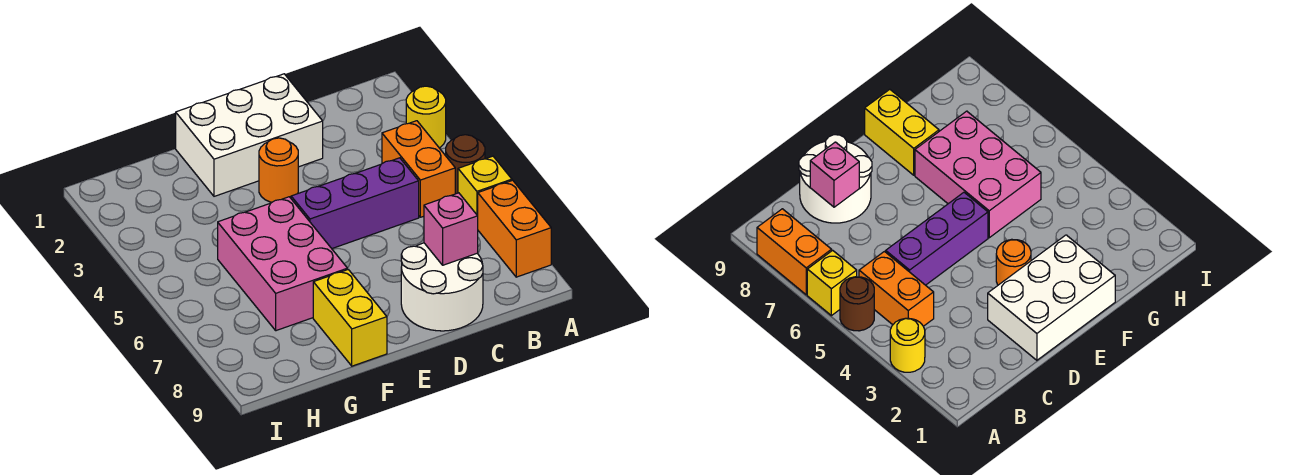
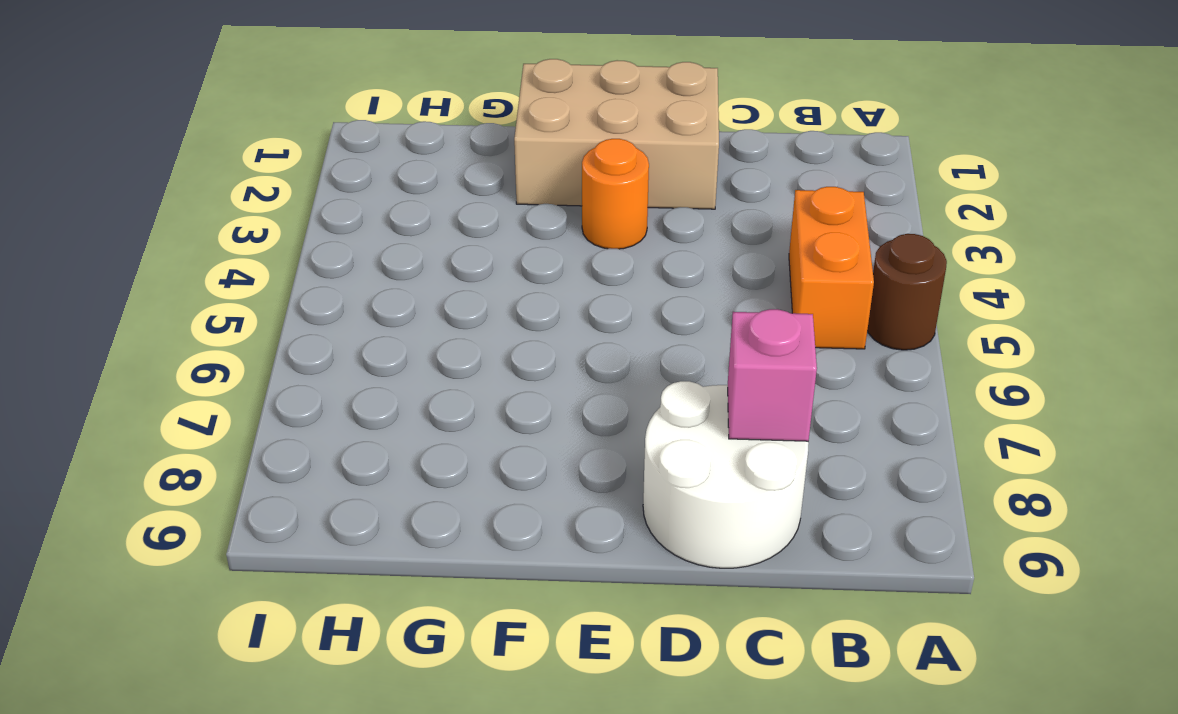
tan 2x3 brick [514,59,719,209] -> white 2x3 brick [176,74,323,196]
none -> yellow 1x1 round brick [406,86,446,148]
none -> yellow 1x1 brick [458,156,512,216]
none -> orange 1x2 brick [478,180,551,277]

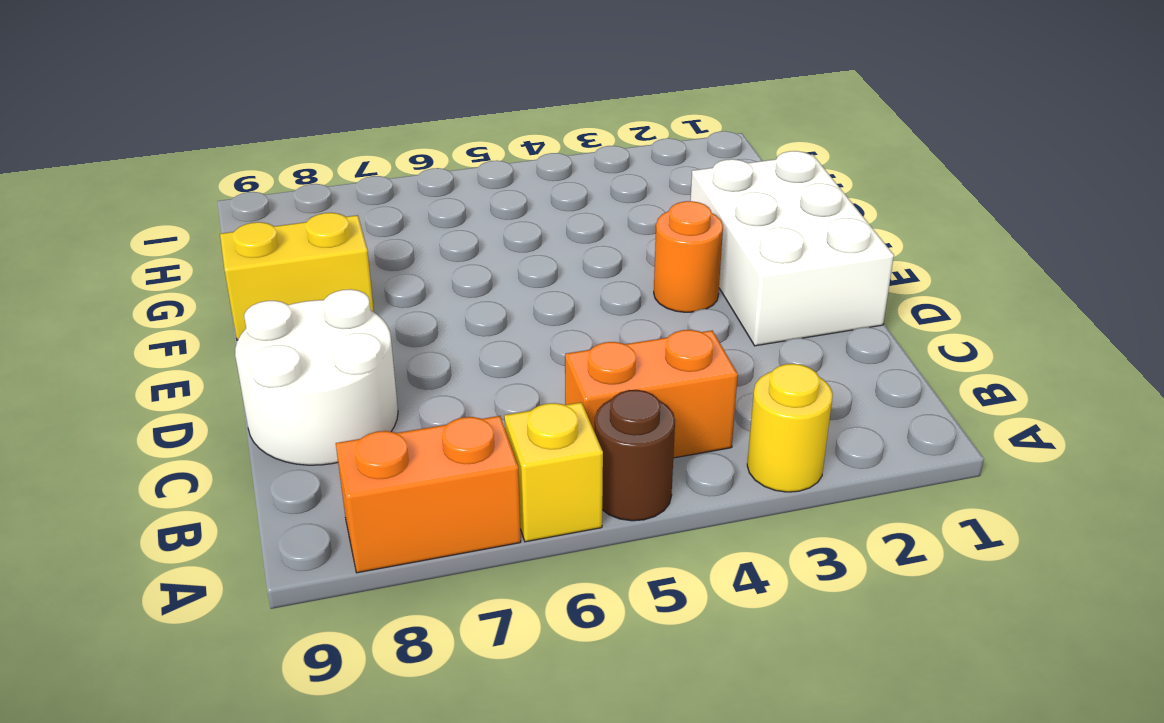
none -> purple 1x3 brick [291,158,419,248]
none -> pink 2x3 brick [218,197,347,331]
none -> pink 1x1 brick [424,193,478,265]

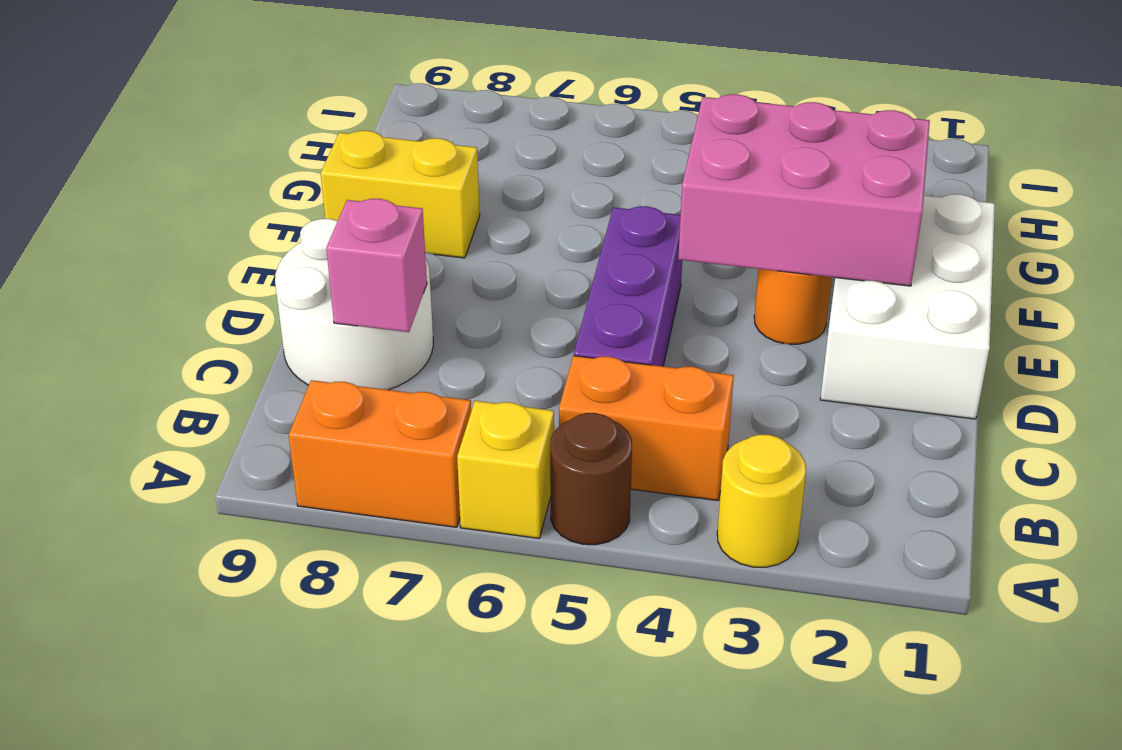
pink 2x3 brick [678,94,930,286] -> pink 2x3 brick moved to [218,197,347,331]

